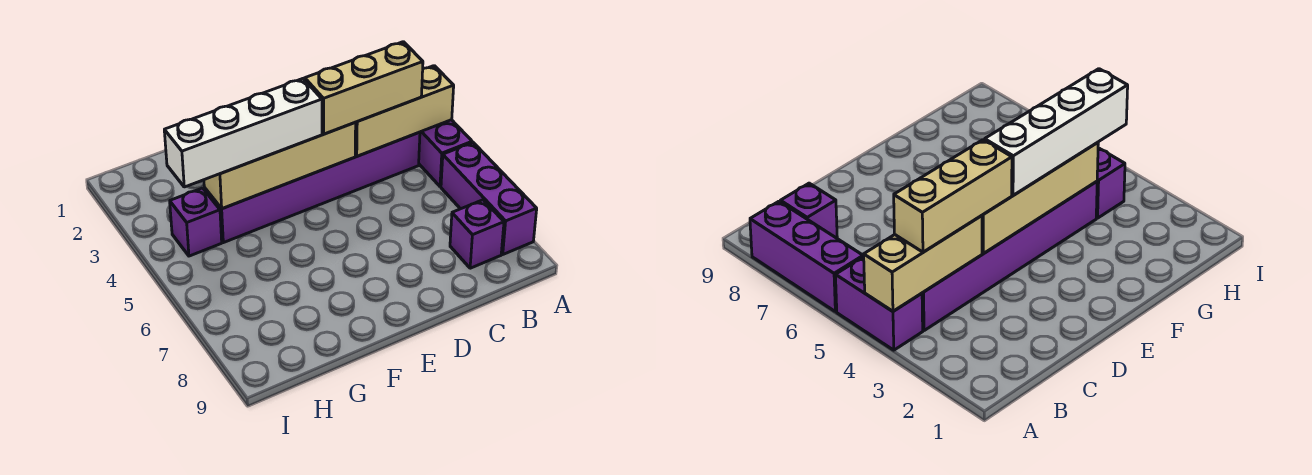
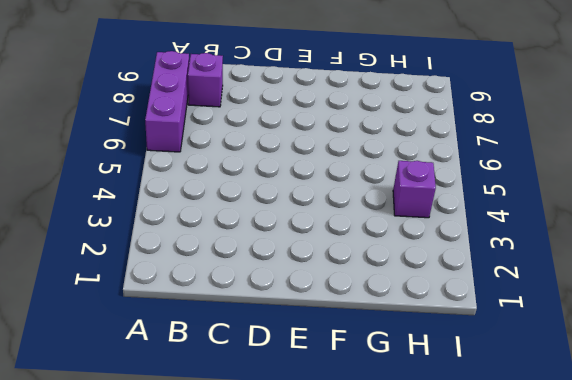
none -> purple 1x2 brick [419,120,472,187]
none -> purple 1x6 brick [204,132,420,243]

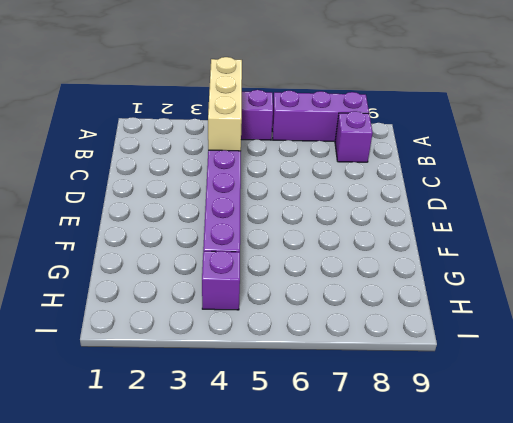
none -> tan 1x4 brick [204,123,356,209]
none -> tan 1x3 brick [305,42,423,134]

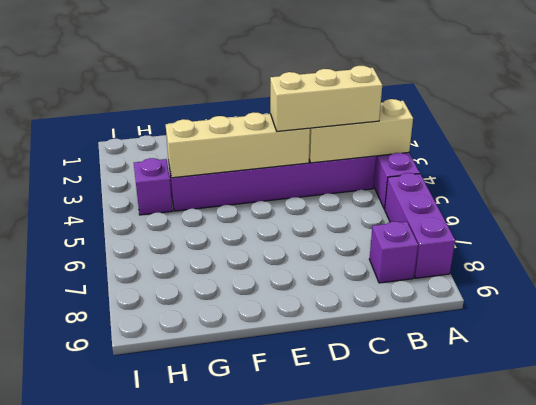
none -> white 1x4 brick [164,79,322,187]

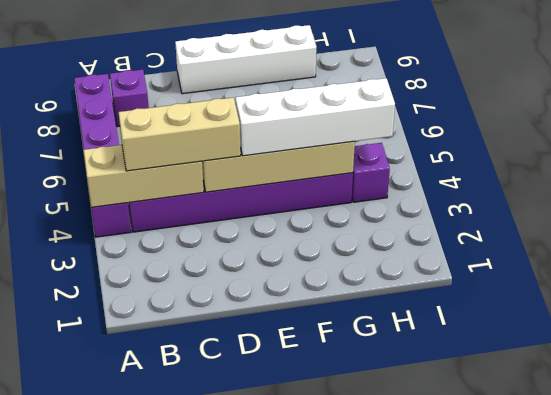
white 1x4 brick [175,25,316,94] -> none

